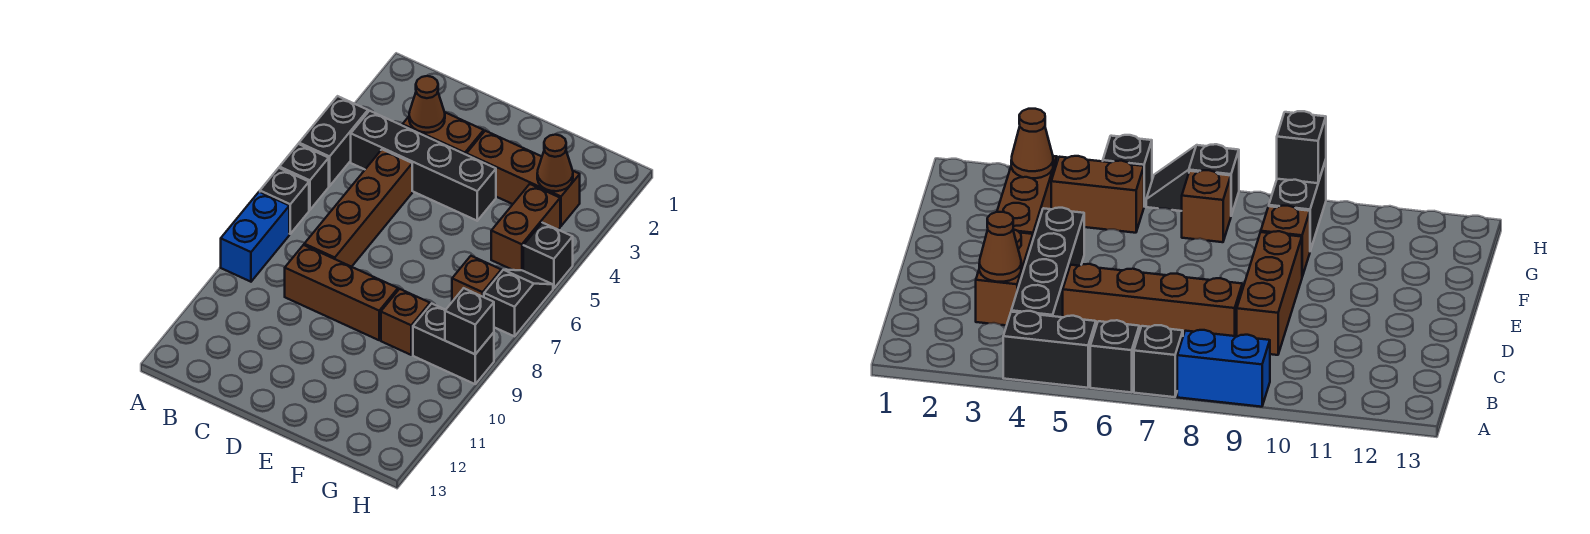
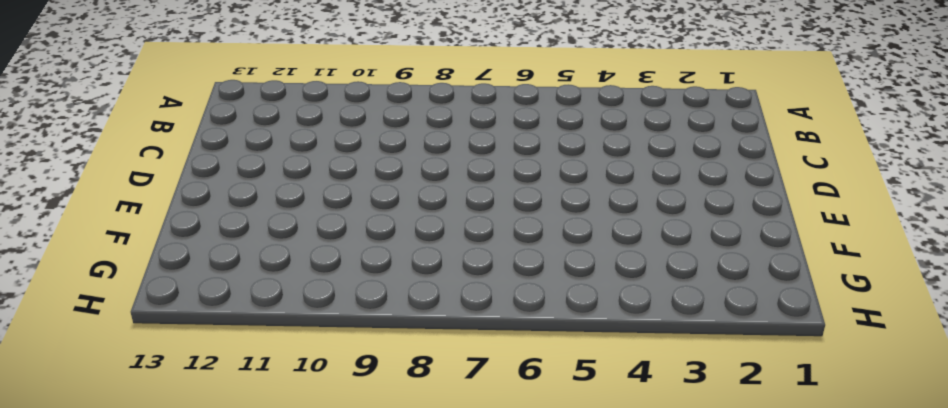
none -> black 1x2 brick [299,96,368,186]
none -> black 1x1 brick [280,144,329,210]
none -> black 1x1 brick [260,168,309,234]

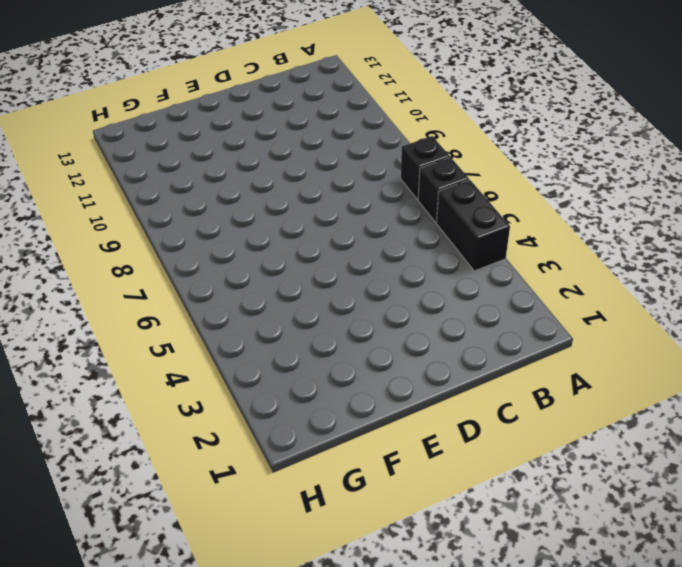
none -> blue 1x2 brick [221,192,289,282]
none -> black 1x4 brick [351,111,496,221]
none -> brown 1x2 brick [402,112,484,155]

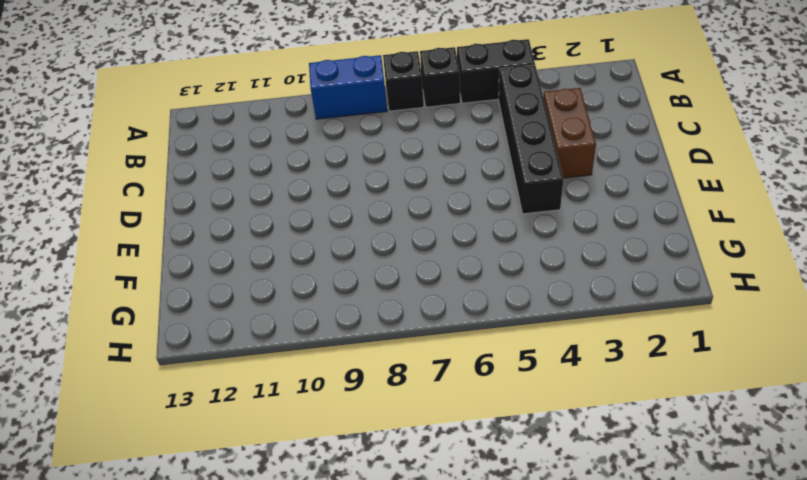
none -> brown 1x4 brick [304,149,412,267]
none -> brown 1x3 brick [285,245,398,340]
none -> brown 1x3 brick [467,131,580,226]

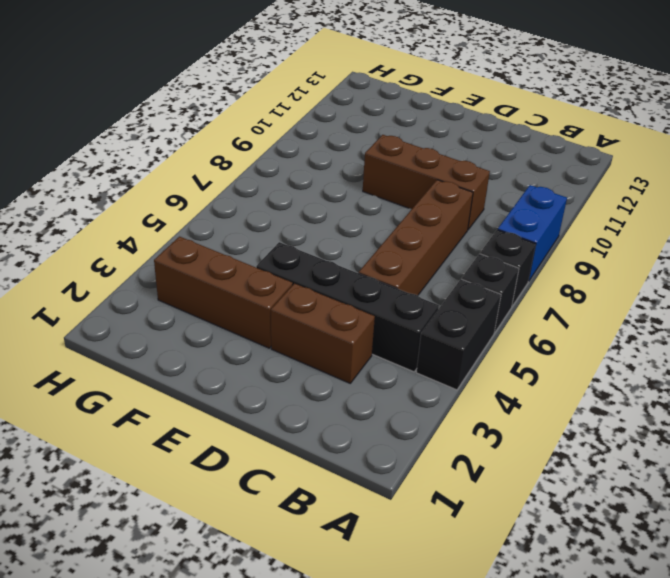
none -> brown 1x1 brick [381,289,430,355]
none -> brown 1x2 brick [491,184,560,271]
none -> brown 1x1 brick [452,256,501,302]

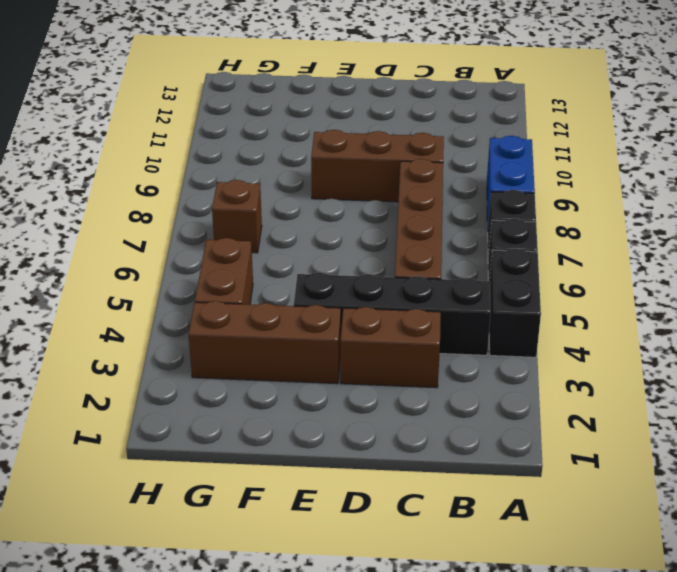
none -> brown 1x1 brick [381,289,430,355]
none -> black 1x2 brick [413,304,494,384]
none -> black 1x1 brick [523,223,573,289]

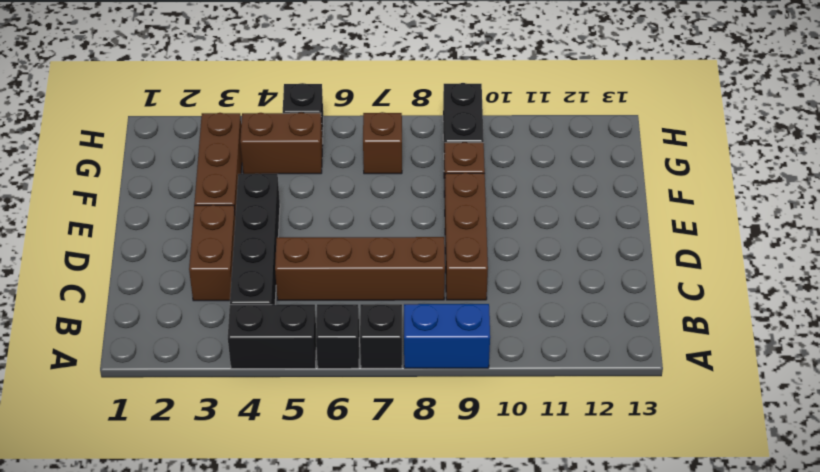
none -> black 1x2 slope [484,270,553,336]
none -> brown 1x1 cone [409,76,445,133]
none -> brown 1x1 cone [537,135,573,191]

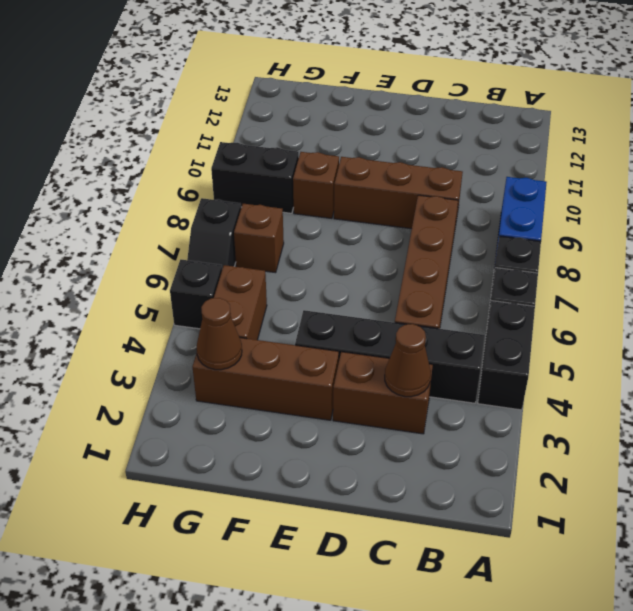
none -> black 1x1 brick [445,288,494,354]

